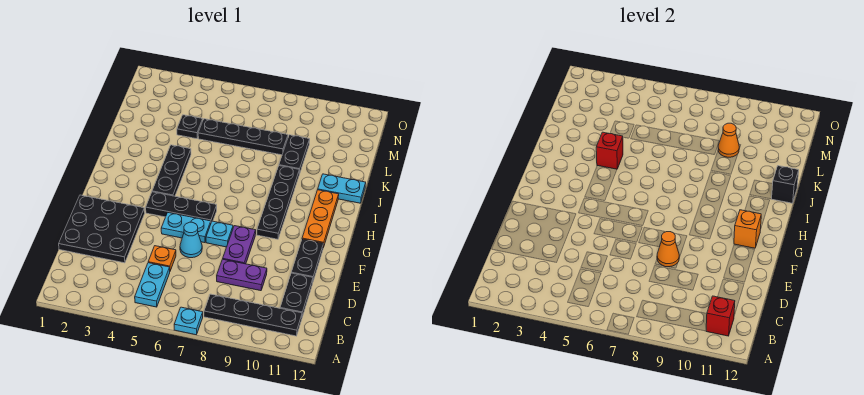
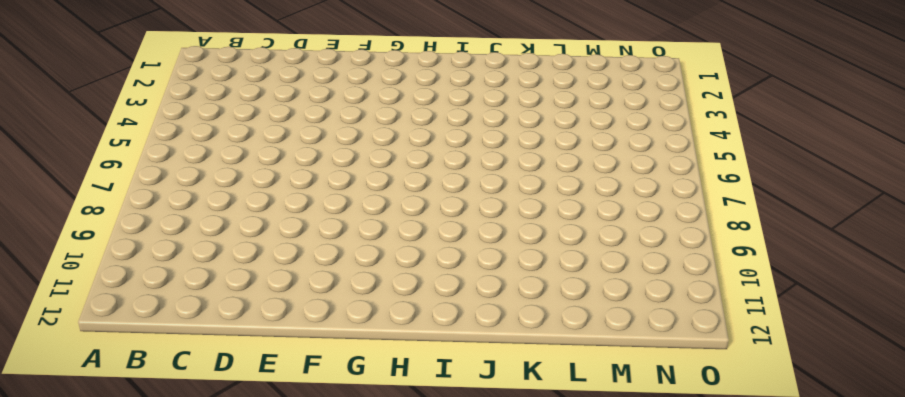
none -> cyan 1x1 plate [174,307,203,335]
none -> cyan 1x2 plate [135,263,170,307]
none -> black 1x4 plate [204,294,302,336]

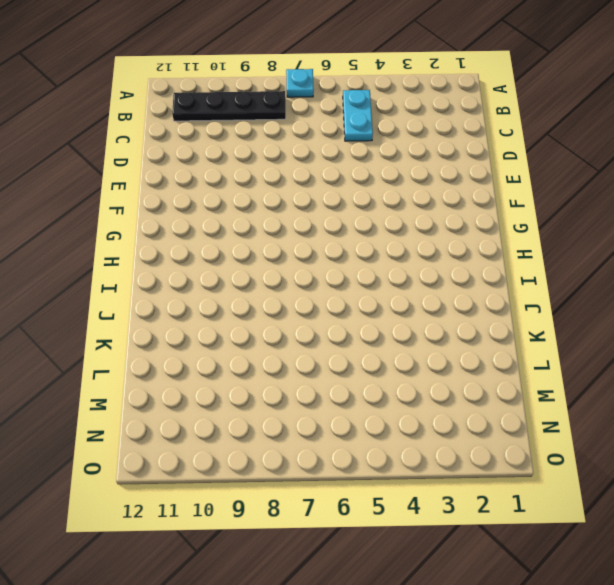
none -> black 1x2 plate [280,273,313,317]
none -> black 3x3 plate [59,195,145,263]
none -> orange 1x1 plate [148,246,176,271]

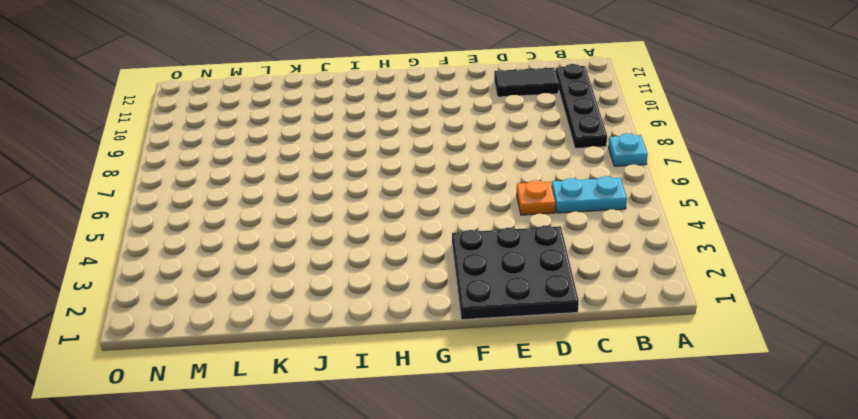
black 1x2 tile [494,68,559,97] -> black 1x2 plate [280,273,313,317]
none -> purple 1x2 plate [217,259,267,291]
none -> cyan 1x1 cone [180,222,202,258]
none -> purple 1x2 plate [223,226,256,264]

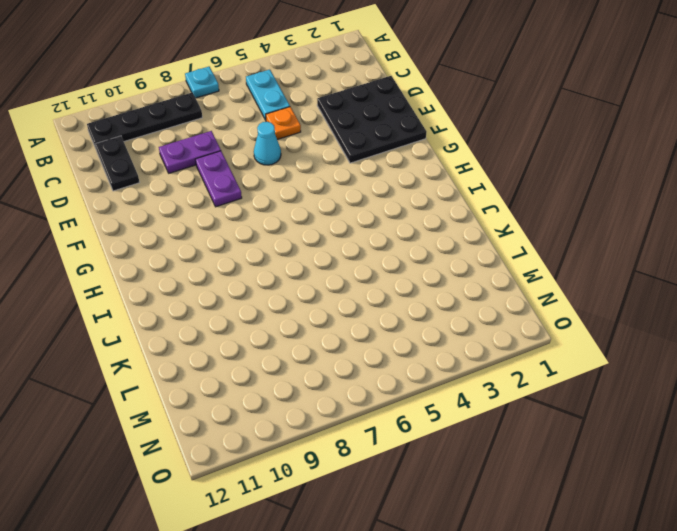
none -> black 1x2 plate [291,239,323,281]
none -> cyan 1x2 plate [161,213,211,243]
none -> cyan 1x1 plate [206,221,233,247]

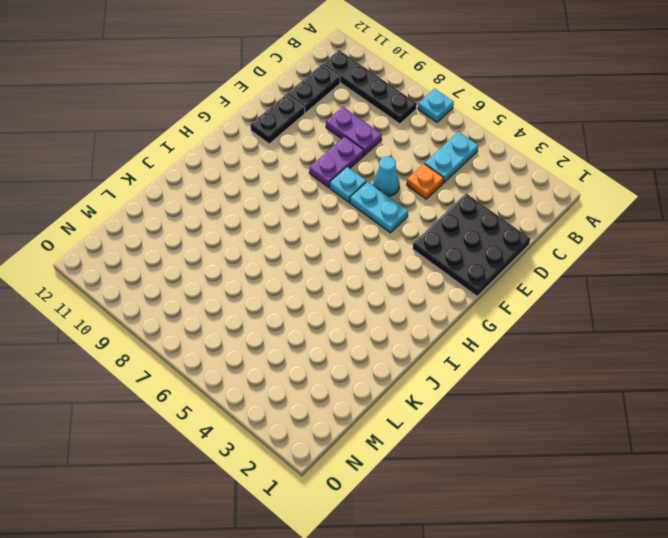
none -> black 1x3 plate [146,192,217,222]
none -> black 1x4 plate [257,166,299,239]
none -> orange 1x3 plate [302,190,339,248]

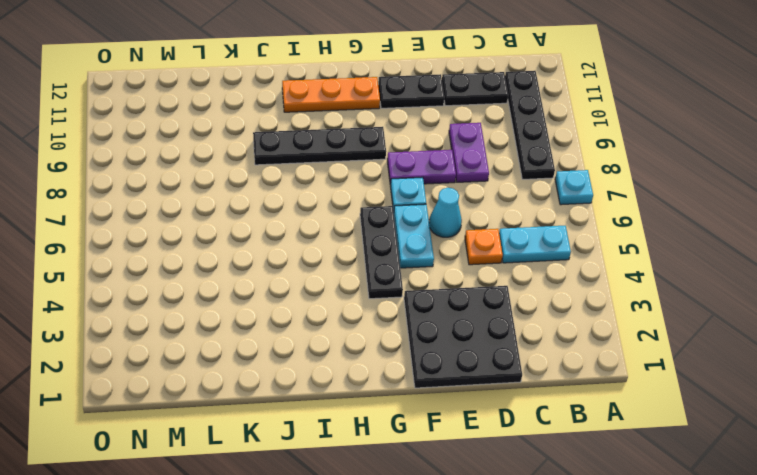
none -> black 1x3 plate [152,145,191,196]
none -> cyan 1x2 plate [318,174,366,203]
none -> black 1x2 plate [279,135,310,174]

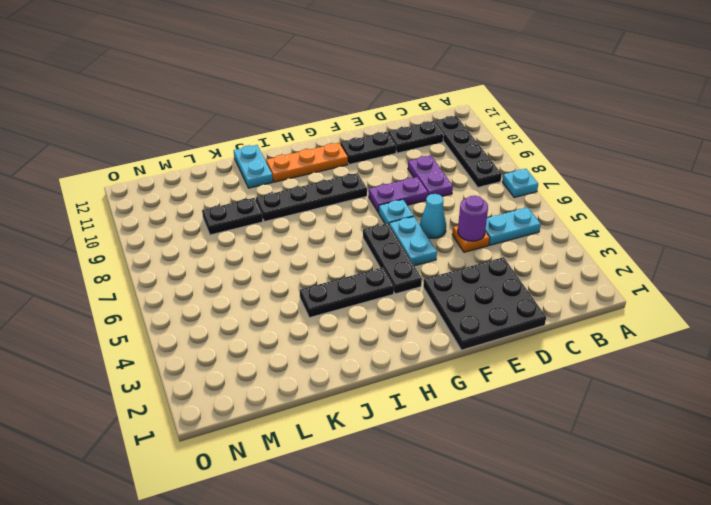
purple 1x1 round brick [458,196,488,241] -> none
none -> black 1x1 plate [177,115,203,139]
none -> black 1x4 plate [198,119,288,155]
none -> red 1x1 brick [706,296,735,336]

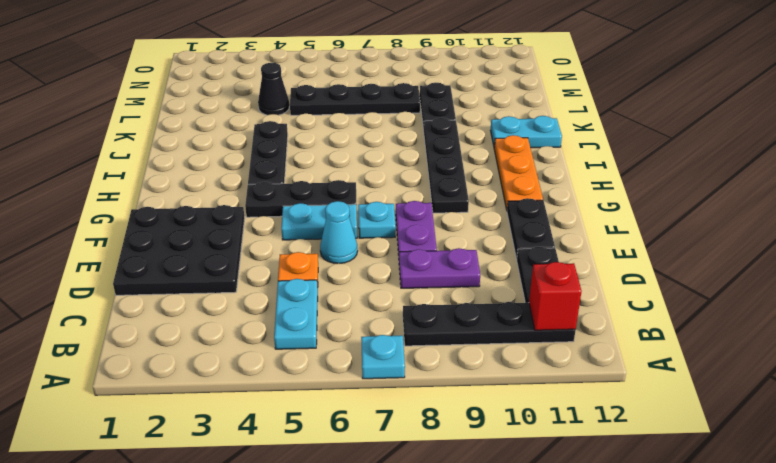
black 1x1 cone [258,63,289,115] -> black 1x1 plate [177,115,203,139]
none -> orange 1x1 cone [657,232,679,267]
none -> orange 1x1 brick [734,210,761,248]
none -> red 1x1 brick [596,132,623,169]

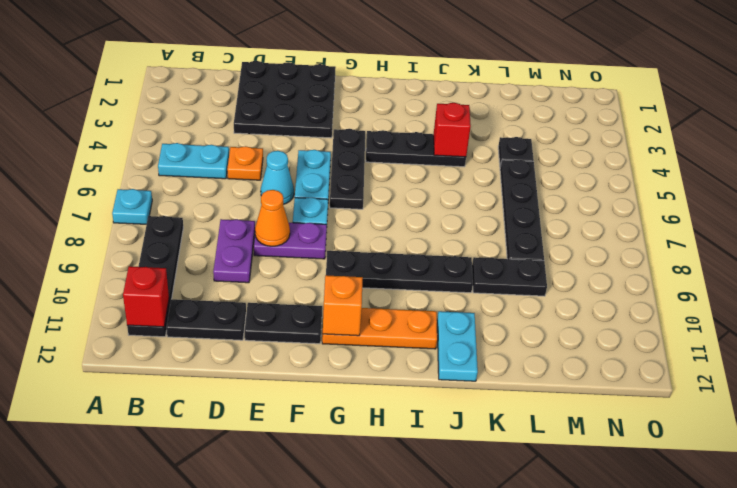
none -> black 1x1 brick [772,166,799,203]
none -> orange 1x1 cone [718,123,739,157]

